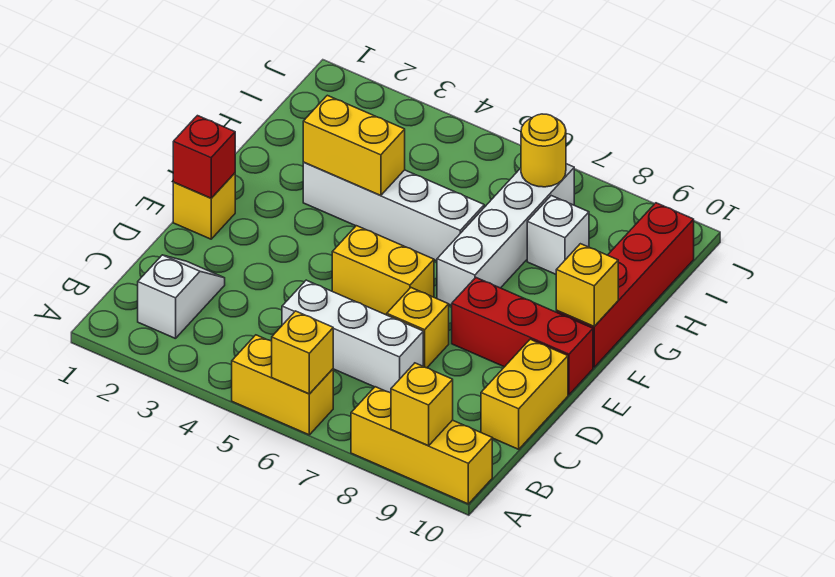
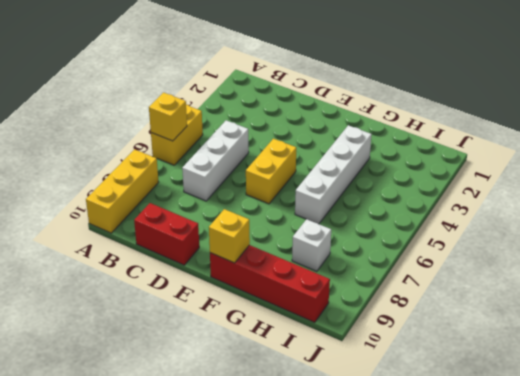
red 1x2 brick [134,203,199,265] -> yellow 1x2 brick [481,339,568,449]
none -> white 1x2 slope [138,255,225,339]
none -> yellow 1x1 brick [387,288,449,368]
none -> yellow 1x1 brick [173,173,235,239]

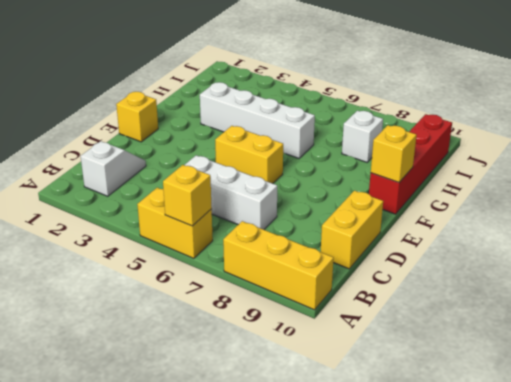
none -> yellow 1x1 brick [387,288,449,368]
none -> red 1x3 brick [452,278,593,395]
none -> white 1x4 brick [437,164,574,306]

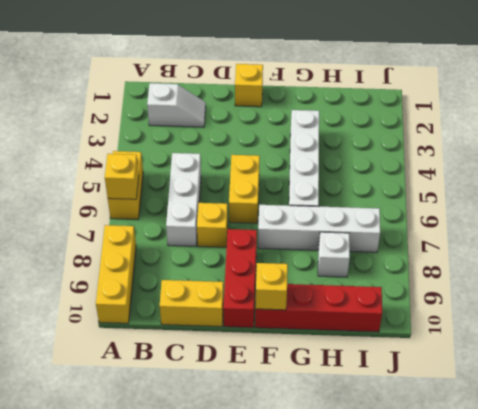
none -> yellow 1x1 brick [391,363,453,446]
none -> red 1x1 brick [173,116,235,198]
none -> yellow 1x2 brick [303,95,405,195]

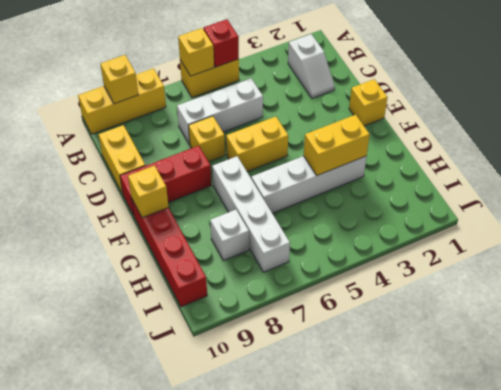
red 1x1 brick [203,19,239,67] -> red 1x1 brick moved to [173,116,235,198]
none -> yellow 1x1 round brick [521,114,566,187]

